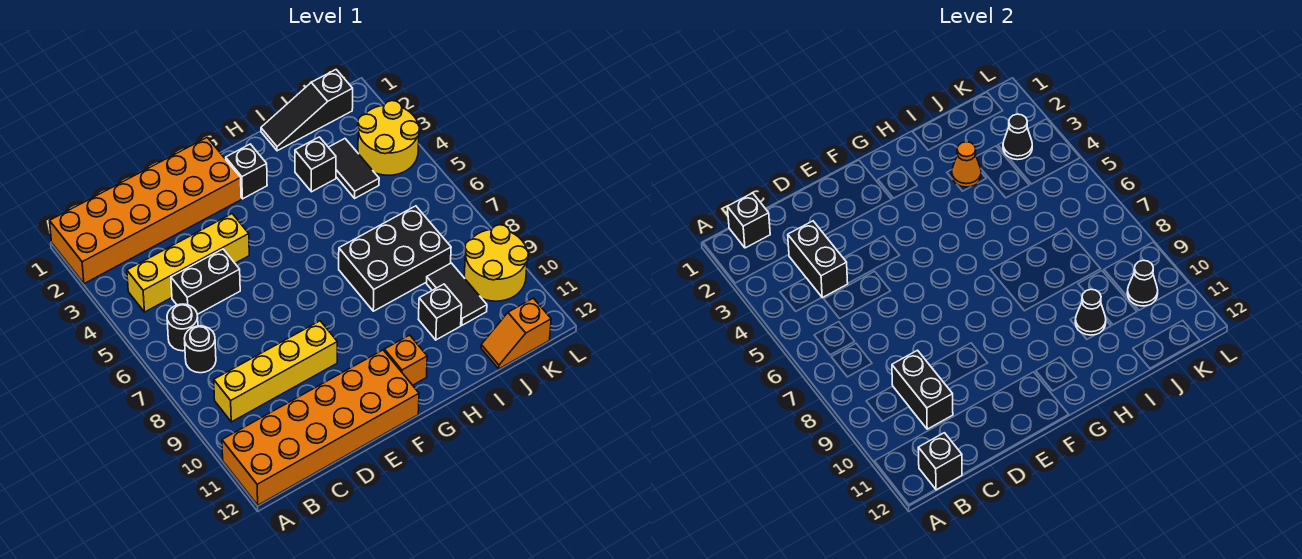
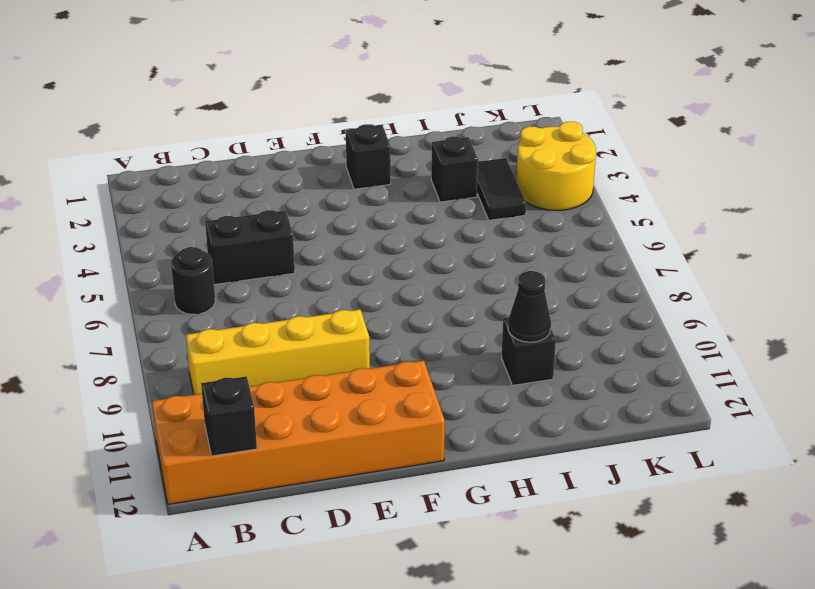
none -> orange 2x6 brick [50,138,241,284]
none -> yellow 1x4 brick [127,214,249,312]
none -> black 1x1 round brick [184,326,216,373]

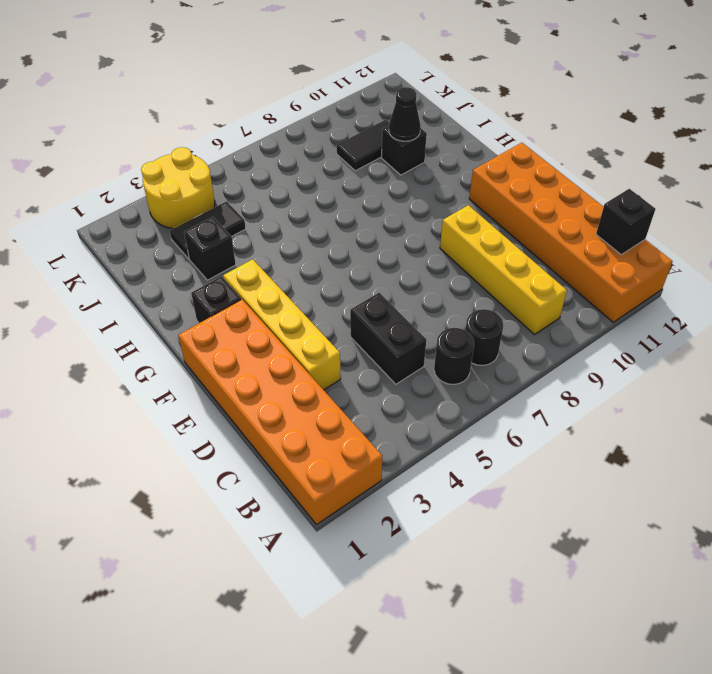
yellow 1x4 brick [223,259,341,390] -> yellow 1x4 brick moved to [127,214,249,312]
none -> orange 1x1 brick [384,335,427,385]
none -> black 2x3 brick [339,206,451,311]
none -> black 1x3 slope [261,70,353,151]

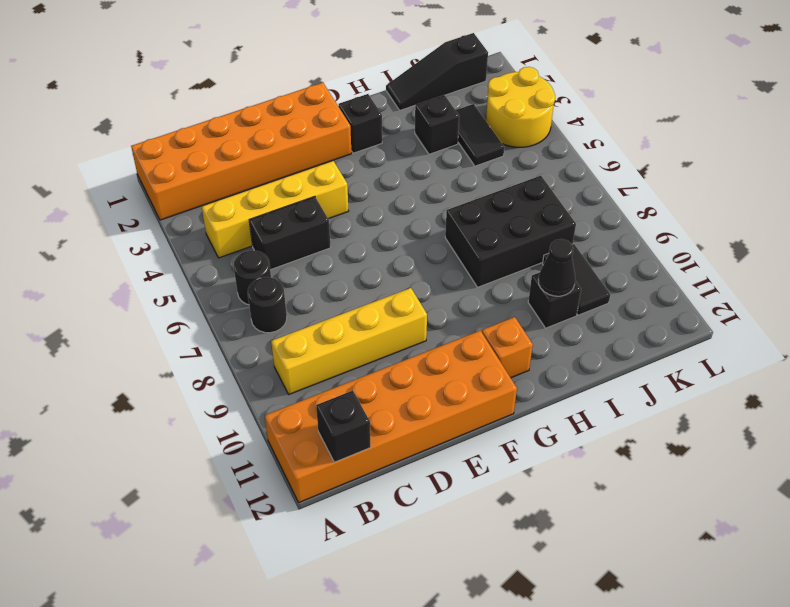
none -> orange 1x2 slope [481,298,551,369]
none -> yellow 2x2 round brick [464,225,528,301]
none -> black 1x1 brick [727,193,770,248]

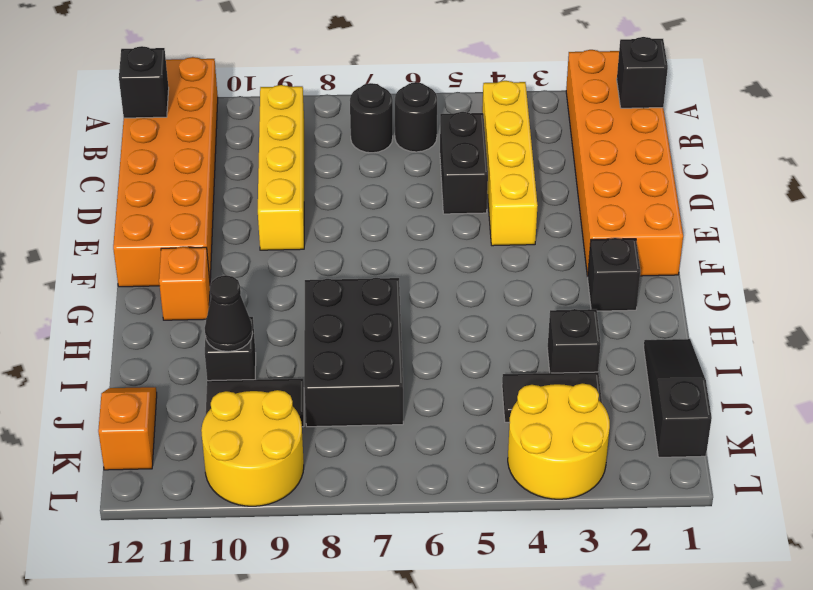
none -> black 1x2 brick [788,221,848,298]
none -> black 1x2 brick [892,350,953,429]
none -> orange 1x1 cone [952,142,981,187]

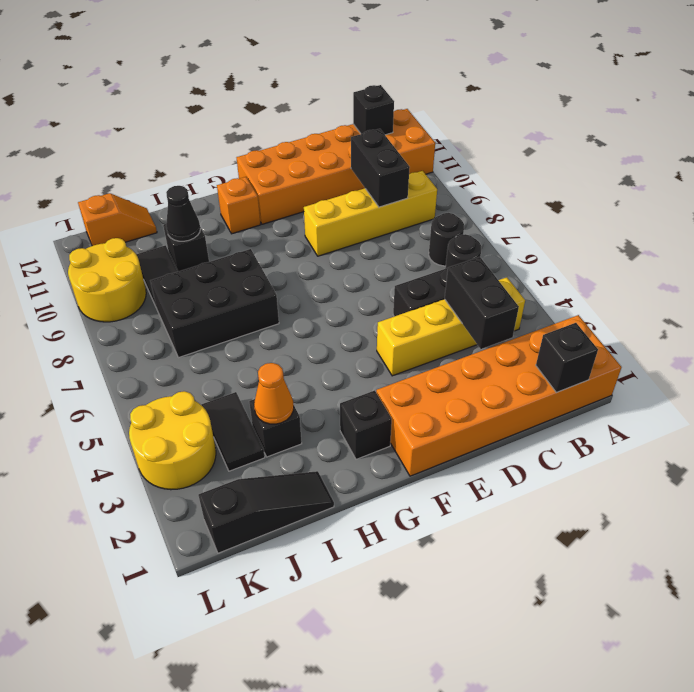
none -> black 1x1 cone [1003,114,1032,160]
none -> black 1x1 cone [1127,260,1158,306]

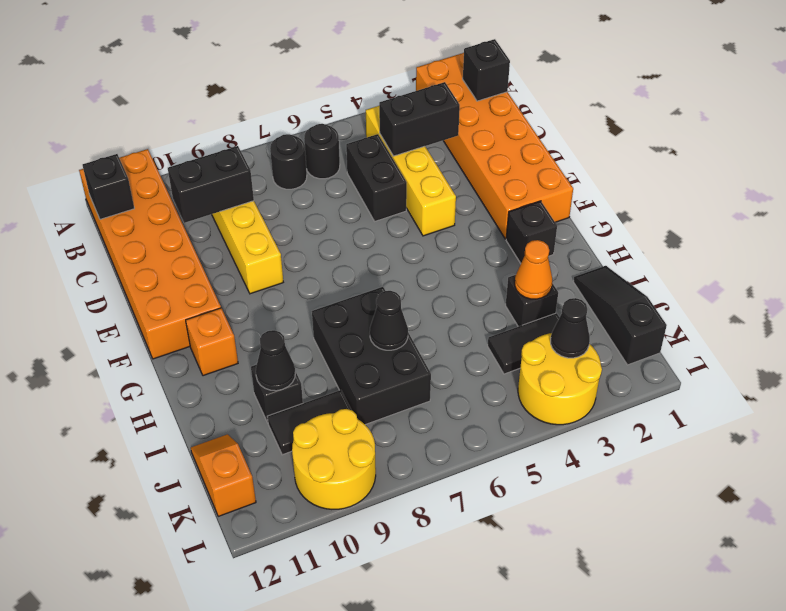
black 1x1 cone [370,291,408,350] -> black 1x1 cone moved to [1127,260,1158,306]

